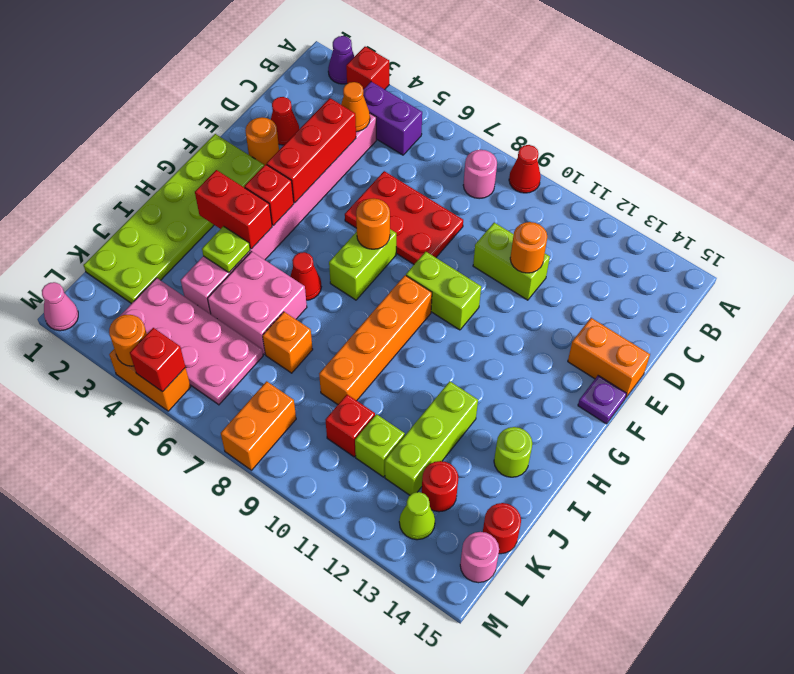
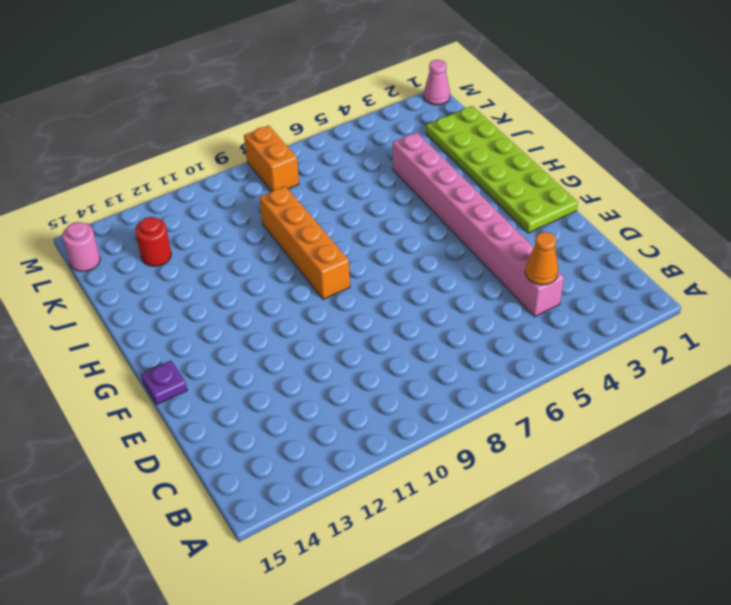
none -> purple 1x1 cone [328,36,354,84]
none -> red 1x1 brick [346,47,389,89]
none -> red 1x1 cone [509,145,541,193]
none -> purple 1x2 brick [363,82,422,155]

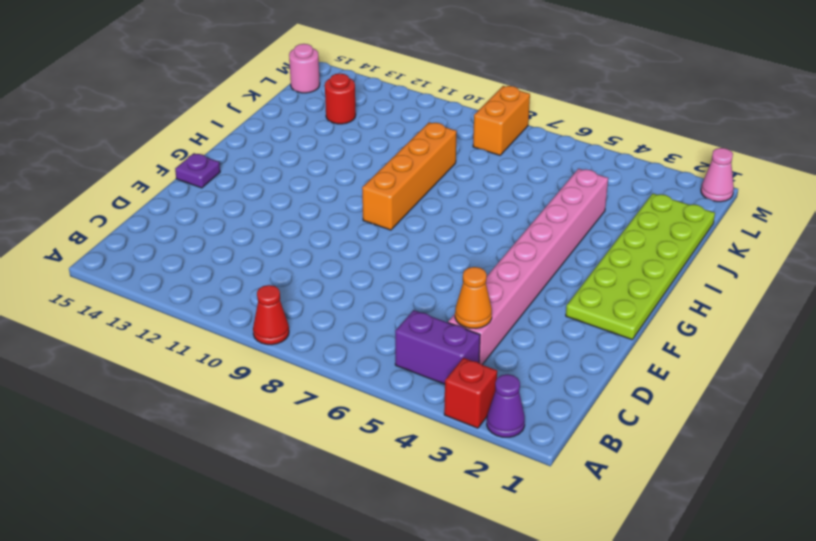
none -> pink 1x1 round brick [463,150,497,199]
none -> red 1x1 cone [271,97,299,145]
none -> red 2x3 plate [345,171,463,264]
none -> lime 1x2 brick [473,223,550,300]

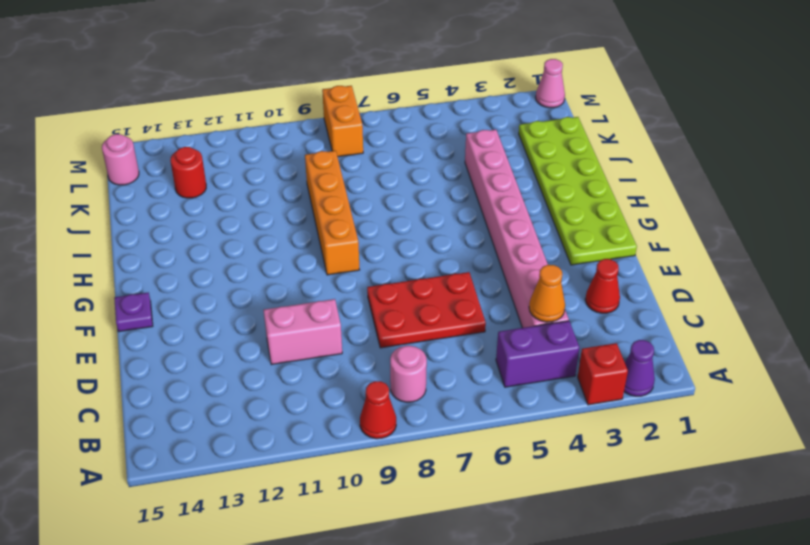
pink 1x2 brick [263,299,342,365] -> lime 1x2 brick [473,223,550,300]
none -> orange 1x1 round brick [245,117,279,165]
none -> orange 1x2 brick [568,318,650,398]
none -> lime 1x2 brick [329,229,396,300]
none -> lime 1x2 brick [406,252,481,330]

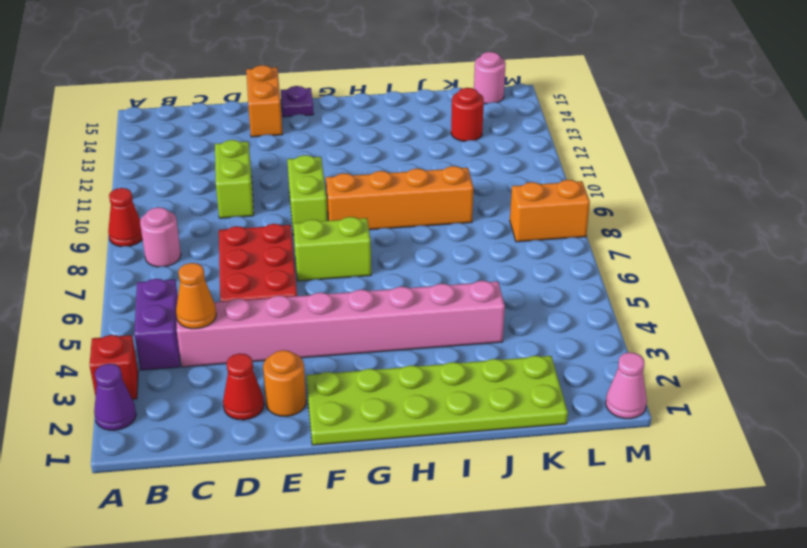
none -> red 1x1 cone [290,252,321,300]
none -> pink 2x2 brick [208,252,307,354]
none -> lime 1x3 brick [385,381,478,495]
none -> lime 1x1 round brick [494,427,532,477]

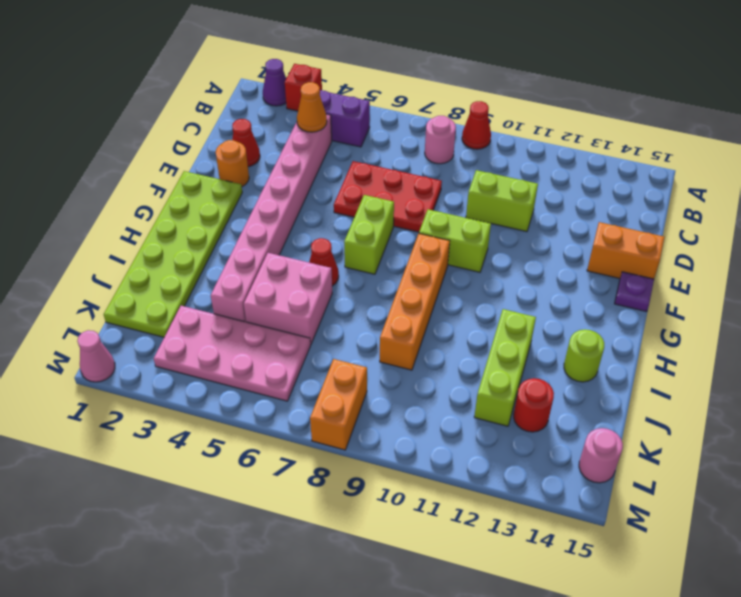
none -> orange 1x1 brick [263,312,313,373]
none -> red 1x1 brick [326,395,375,457]
none -> lime 1x1 brick [355,414,405,477]
none -> red 1x1 round brick [483,503,521,554]

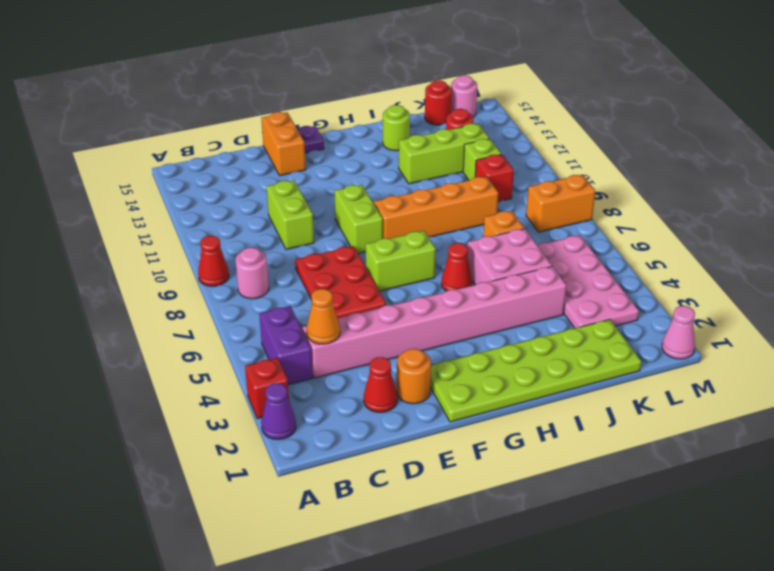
none -> lime 1x1 cone [399,492,435,540]
none -> orange 1x2 brick [109,349,191,411]
none -> red 1x3 brick [267,98,356,203]
none -> orange 1x1 round brick [510,222,547,273]

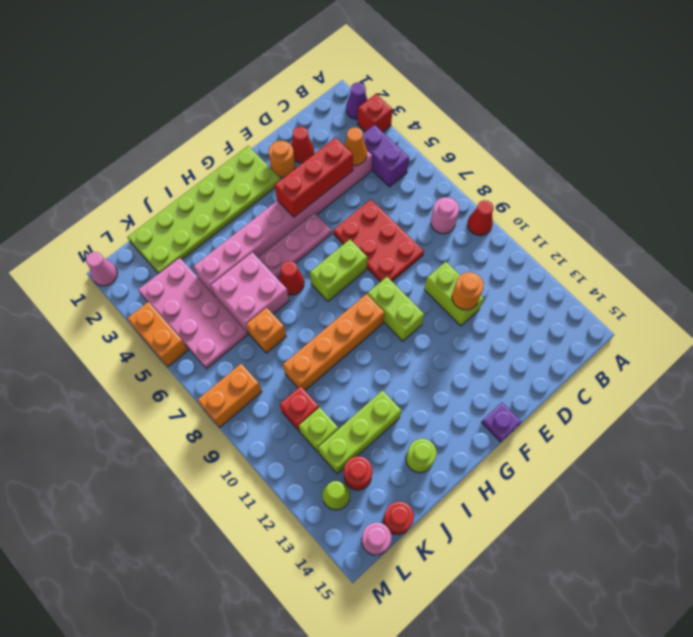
pink 1x3 plate [258,213,332,278] -> none
none -> orange 1x2 brick [568,318,650,398]
none -> orange 1x1 round brick [356,198,390,249]
none -> red 1x1 brick [244,164,294,226]
none -> red 1x2 brick [195,170,272,249]

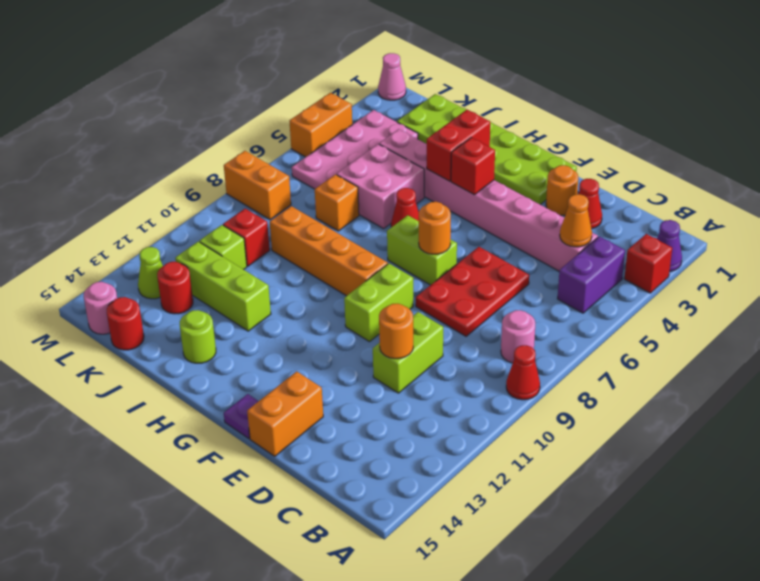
none -> red 1x3 brick [267,98,356,203]
none -> lime 1x1 plate [202,226,250,273]
none -> orange 1x1 round brick [109,315,147,366]
none -> red 1x1 brick [130,328,185,392]

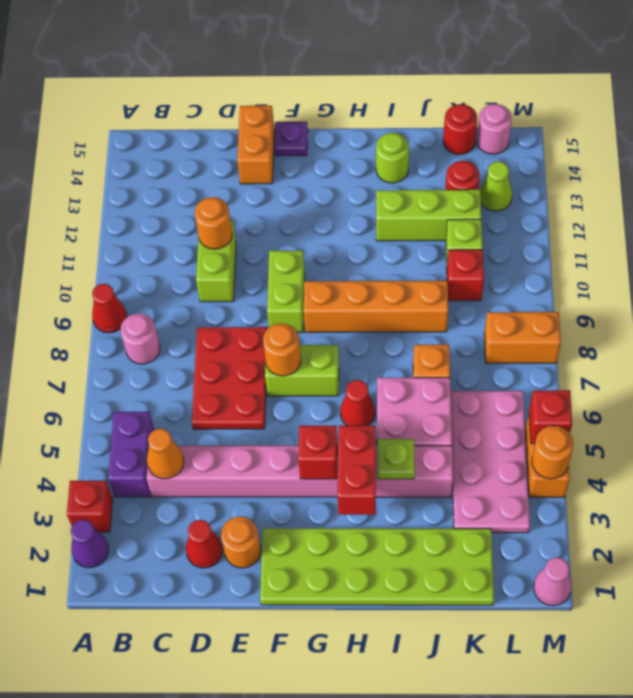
none -> red 1x3 brick [267,98,356,203]

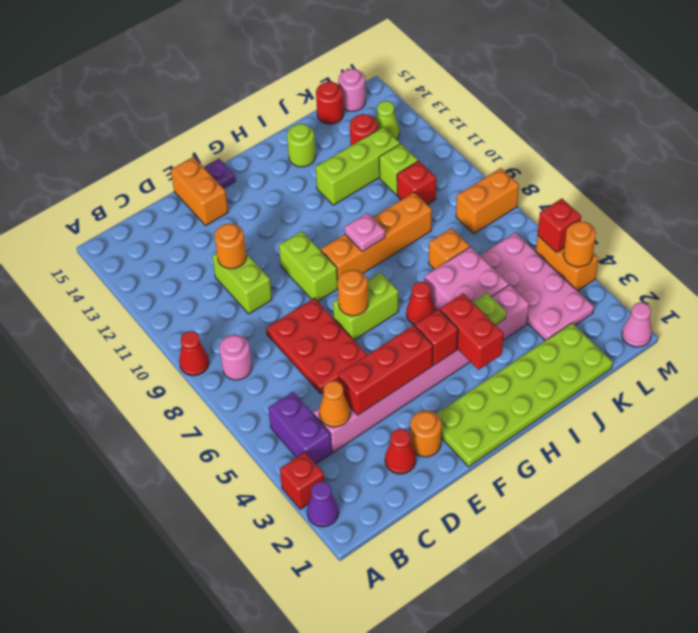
pink 1x1 plate [345,213,385,251] -> none

